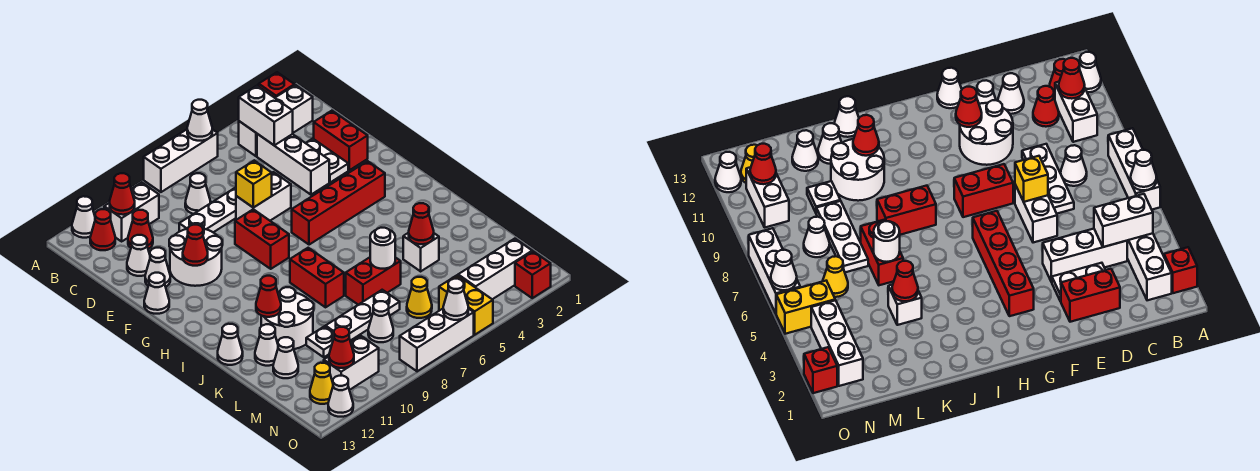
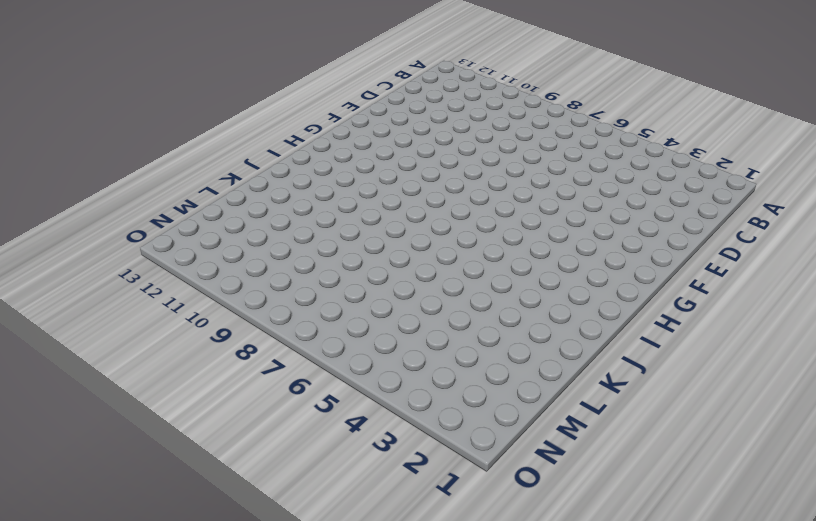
none -> red 1x1 brick [259,72,294,98]
none -> white 1x3 brick [144,129,218,192]
none -> white 1x1 cone [72,196,95,238]
none -> white 1x3 brick [239,85,313,156]

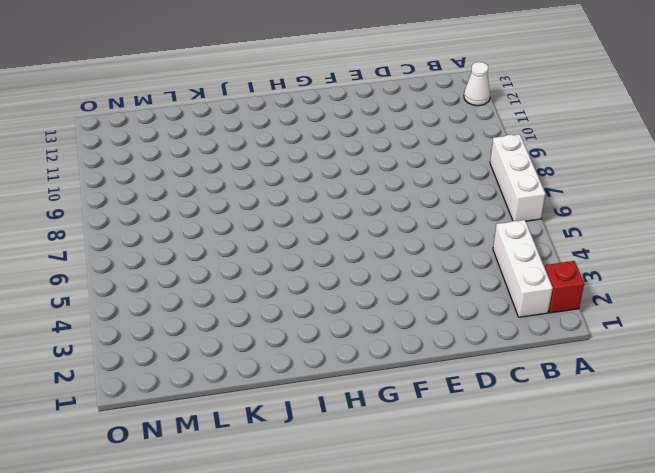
none -> white 1x2 brick [104,182,159,241]
none -> red 1x1 cone [90,209,115,250]
none -> white 1x3 brick [257,134,329,195]
none -> white 1x1 cone [185,173,211,214]

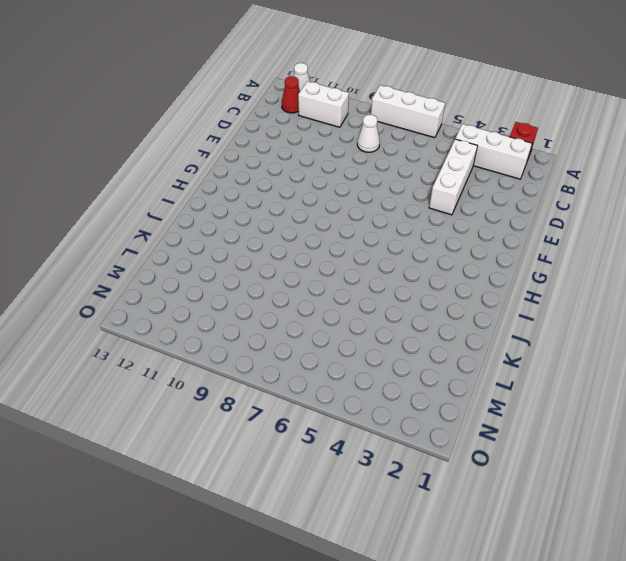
none -> red 1x1 cone [128,210,153,249]
none -> red 1x2 brick [314,111,368,170]
none -> white 1x2 plate [306,139,348,182]
none -> white 1x3 plate [179,187,236,232]

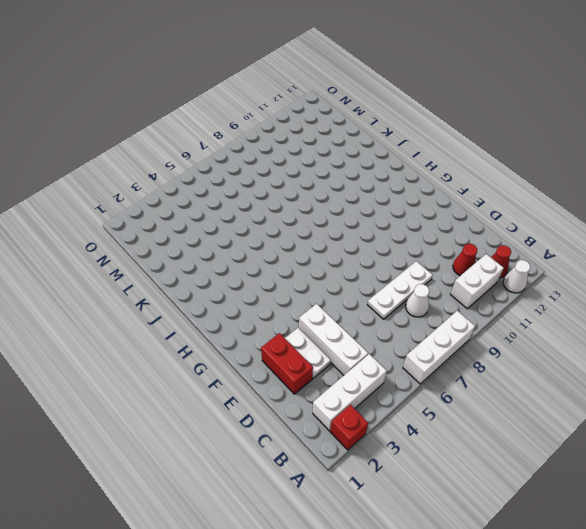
none -> white 1x1 cone [127,235,150,276]
none -> white 1x2 brick [236,172,291,221]
none -> white 2x2 round brick [169,223,222,286]
none -> white 1x1 cone [145,248,170,287]

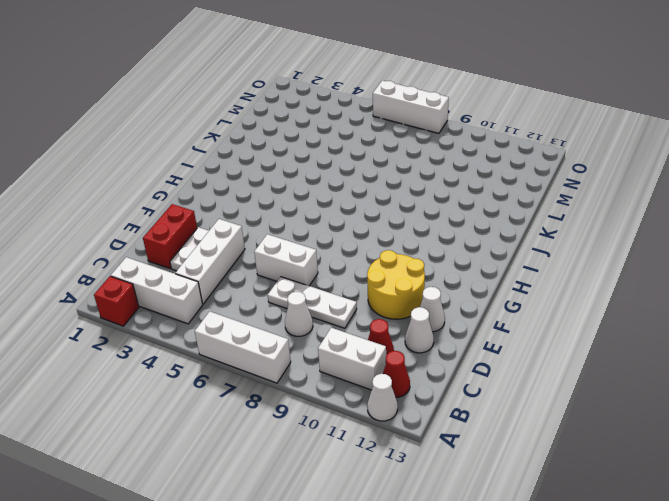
yellow 2x2 round brick [367,250,425,319] -> white 2x2 round brick [169,223,222,286]
none -> red 1x2 brick [235,209,289,269]
none -> white 1x1 cone [144,273,169,314]
none -> red 1x4 brick [292,161,385,245]
none -> red 1x2 brick [290,248,344,307]

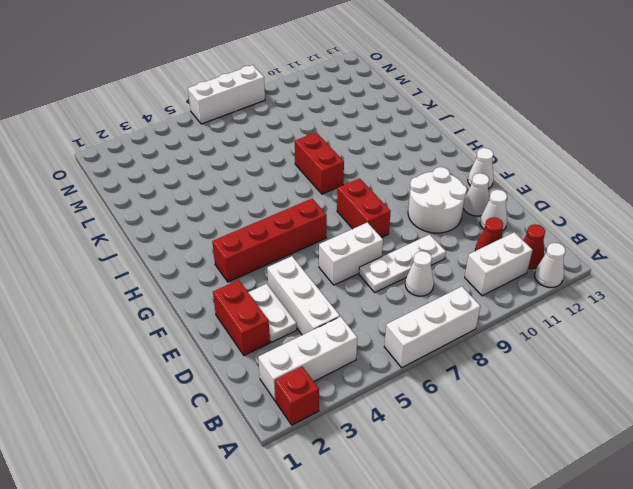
none -> white 2x2 round brick [261,287,314,349]
none -> white 1x1 cone [218,324,243,365]
none -> white 1x1 brick [403,233,439,271]
none -> red 1x2 brick [346,257,401,305]

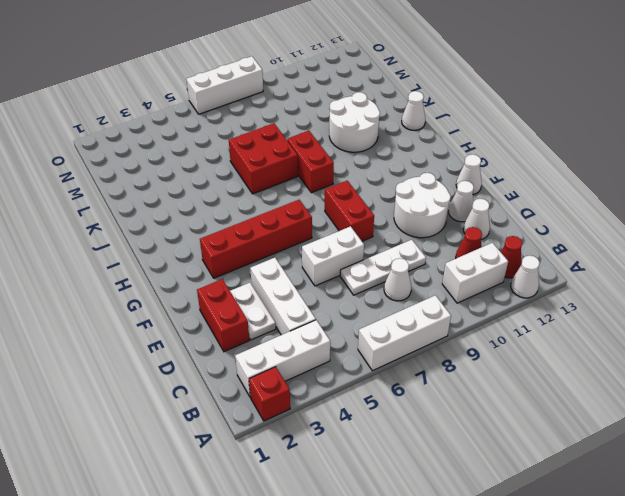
red 2x2 brick [229,123,298,194] -> red 1x2 brick [346,257,401,305]
none -> white 1x1 brick [403,233,439,271]
none -> white 1x1 cone [255,324,278,366]
none -> white 1x3 plate [326,290,400,341]
none -> white 1x1 plate [306,326,334,357]

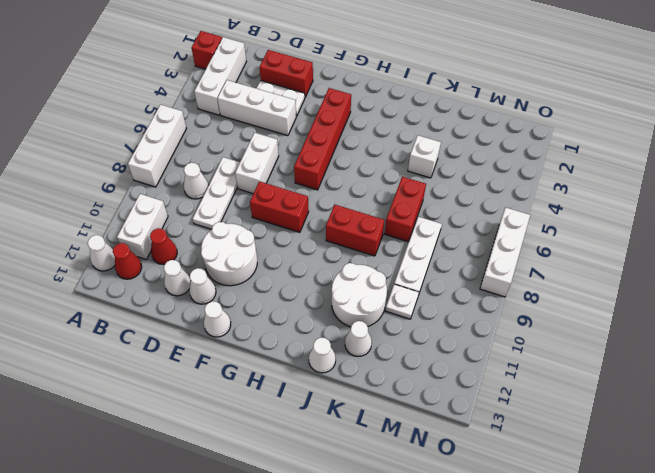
none -> white 1x1 cone [273,337,298,378]
none -> yellow 1x1 cone [407,277,432,318]
none -> white 1x1 cone [368,301,393,342]
none -> white 1x3 brick [458,239,532,299]

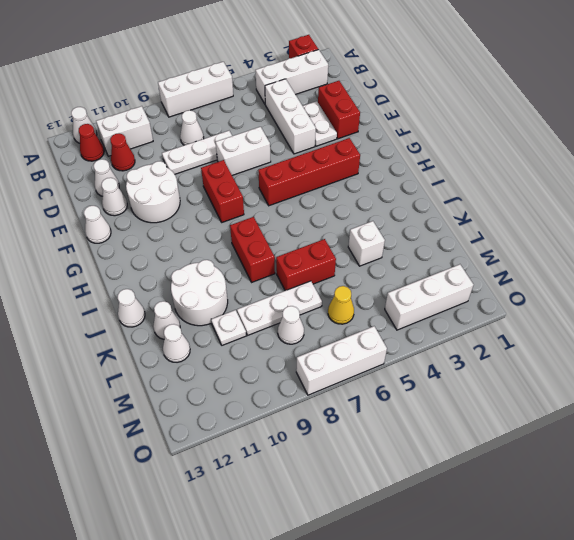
none -> yellow 1x2 brick [439,275,493,335]
none -> white 1x2 brick [324,336,379,390]
none -> yellow 1x1 cone [310,363,333,404]
none -> red 1x1 brick [515,251,551,298]

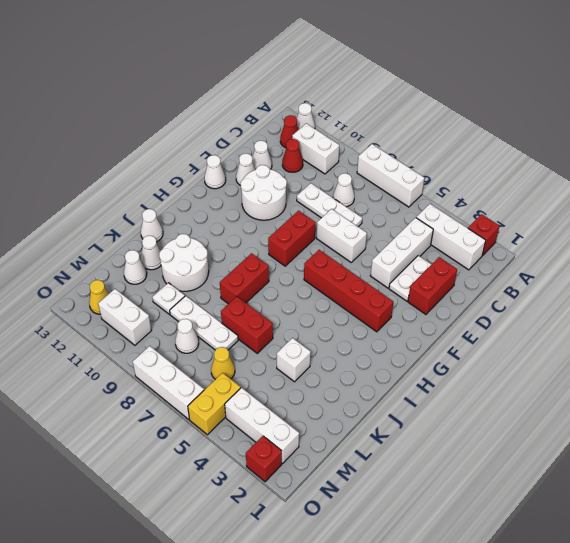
none -> white 1x1 cone [328,376,353,417]
none -> white 1x1 cone [187,100,212,141]
none -> white 1x2 brick [239,86,293,145]
none -> red 1x1 cone [110,173,135,215]

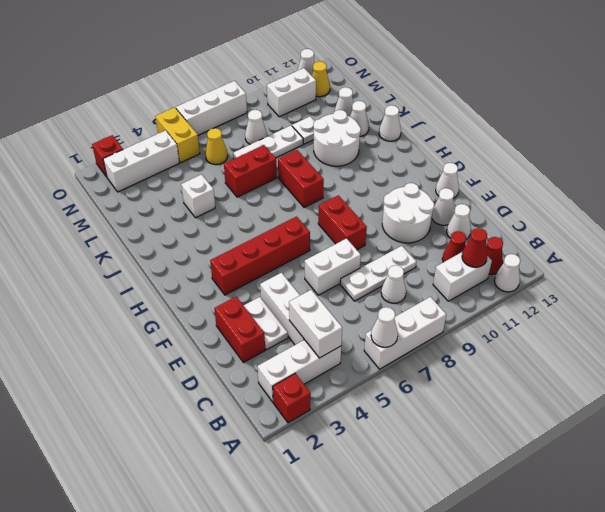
none -> yellow 1x1 brick [236,161,272,208]
none -> red 1x1 cone [183,225,208,266]
none -> red 1x1 cone [256,276,281,317]
none -> red 1x1 cone [409,203,434,244]

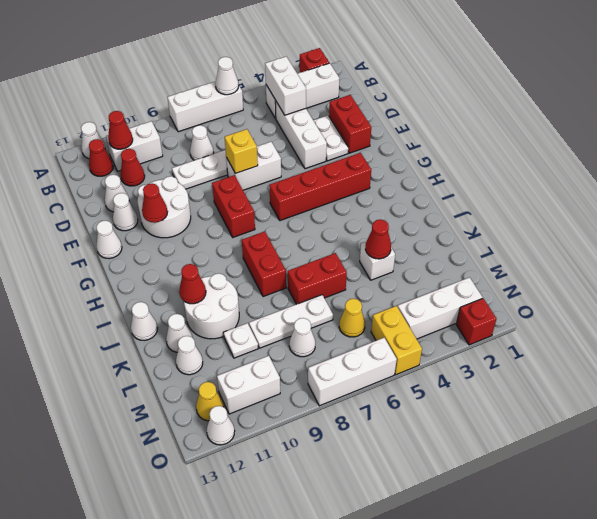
none -> white 1x1 round brick [370,228,395,269]
none -> red 1x1 cone [329,327,354,368]
none -> white 1x1 cone [443,279,468,320]

